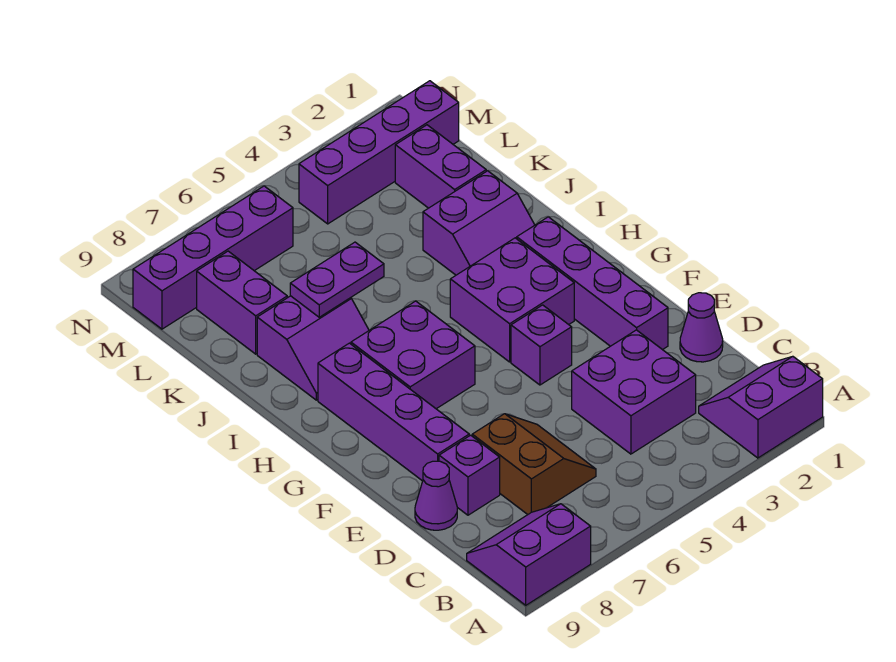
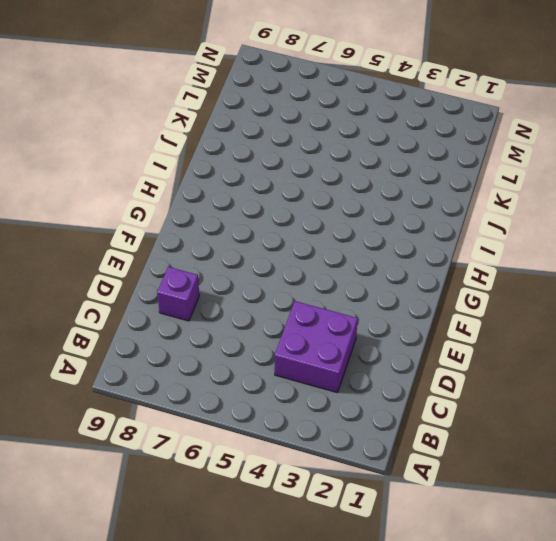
none -> purple 2x2 slope [699,356,823,458]
none -> purple 2x2 slope [467,504,591,605]
none -> brown 2x2 slope [472,414,596,514]

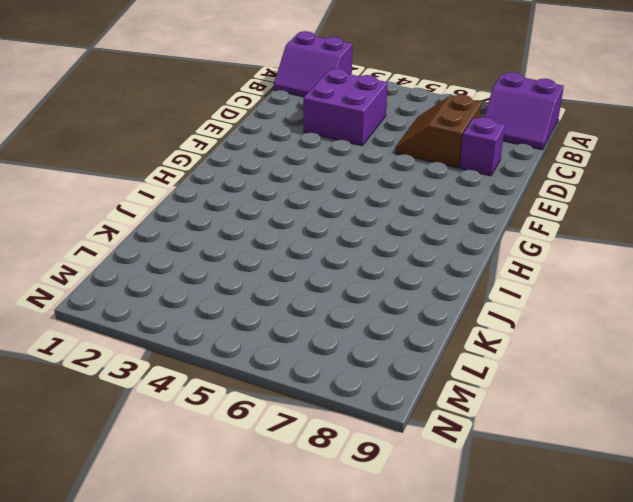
none -> purple 1x1 cone [680,293,723,362]
none -> purple 1x1 cone [415,461,457,530]
none -> purple 1x4 brick [517,217,668,350]

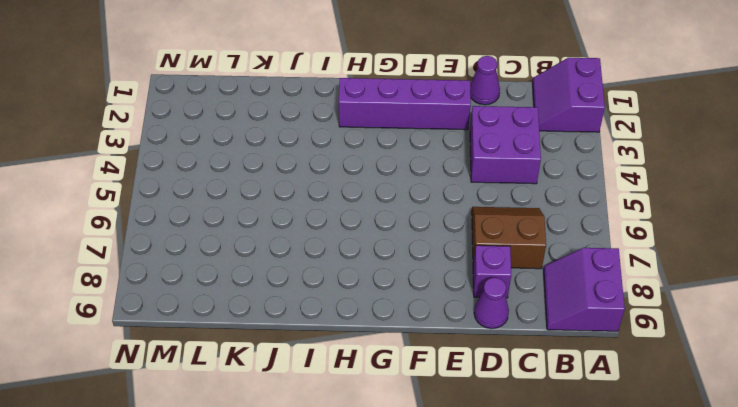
none -> purple 1x4 brick [318,343,469,481]
none -> purple 1x1 brick [511,305,572,385]
none -> purple 2x2 brick [450,238,574,362]

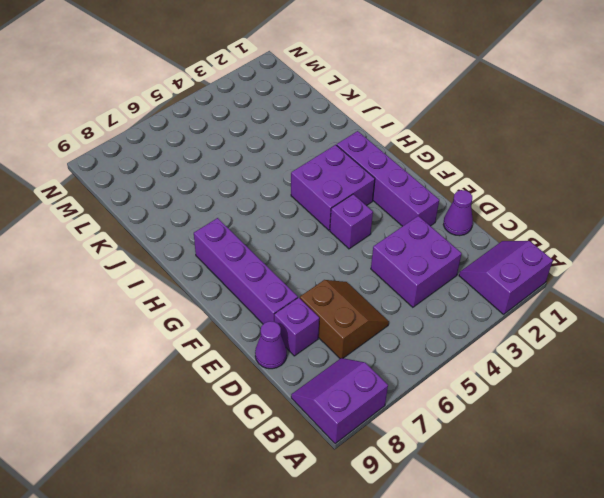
none -> purple 2x2 brick [351,301,475,409]
none -> purple 2x2 slope [423,171,535,275]
none -> purple 2x2 slope [257,296,369,400]

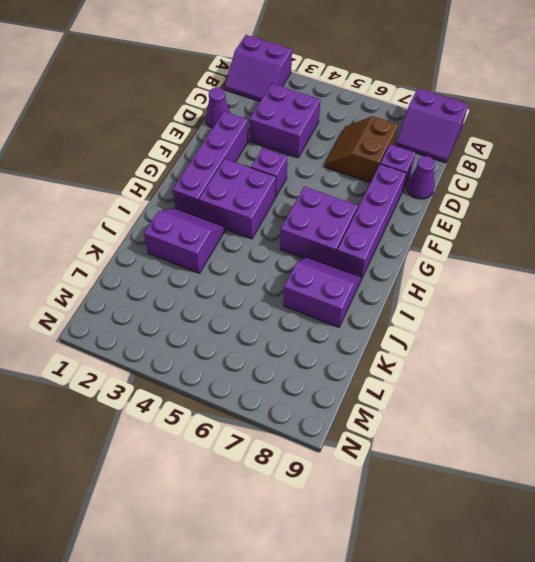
none -> purple 1x2 brick [395,125,486,208]
none -> purple 1x2 brick [197,251,287,354]
none -> purple 1x4 brick [299,81,459,224]

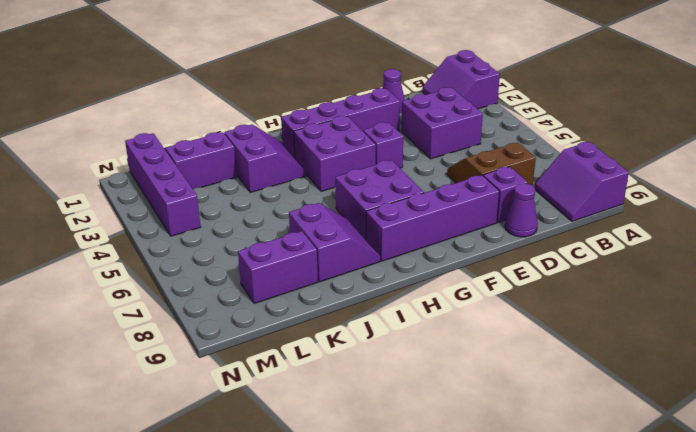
none -> purple 1x4 brick [133,186,293,329]
none -> purple 1x2 plate [290,242,384,317]

